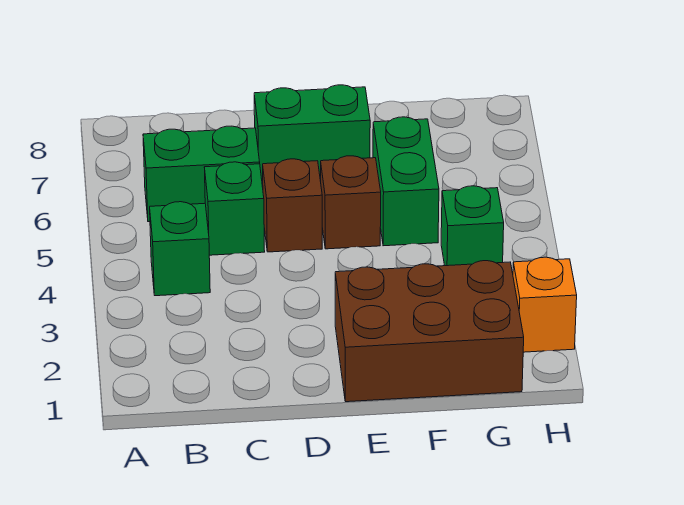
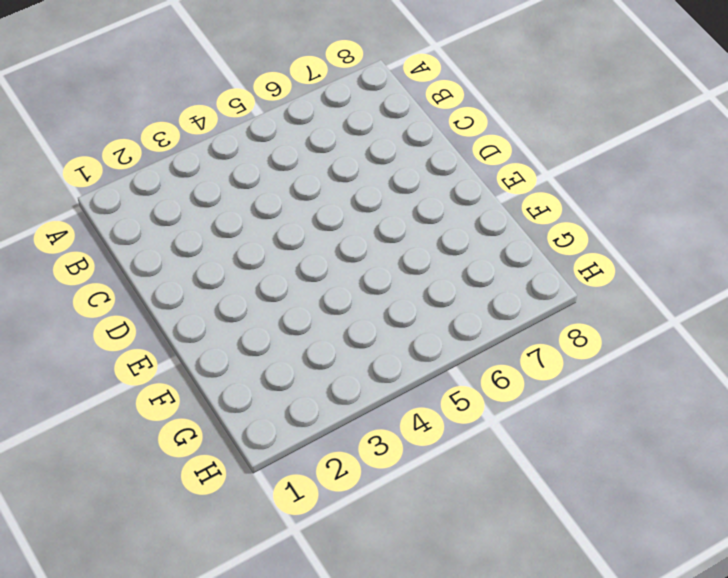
none -> green 1x1 brick [150,202,210,296]
none -> green 1x2 brick [143,126,260,222]

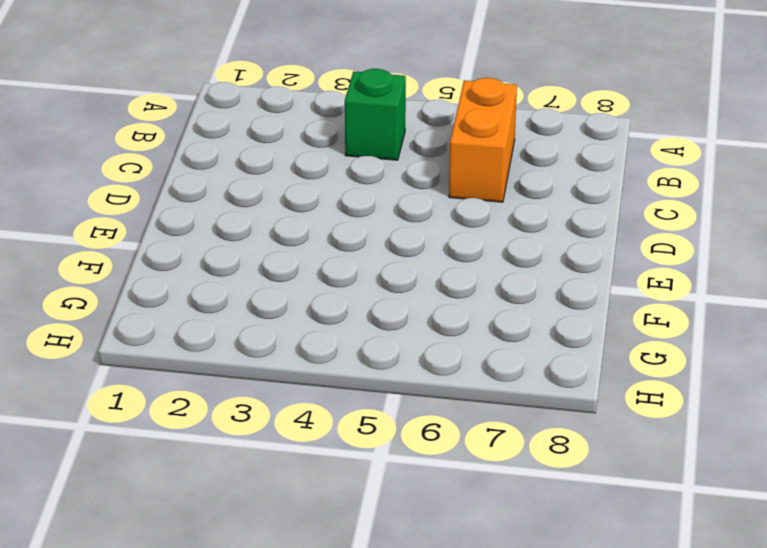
orange 1x2 brick [449,78,517,202] -> green 1x2 brick [143,126,260,222]
none -> green 1x1 brick [204,162,265,255]
none -> brown 1x1 brick [263,159,322,252]

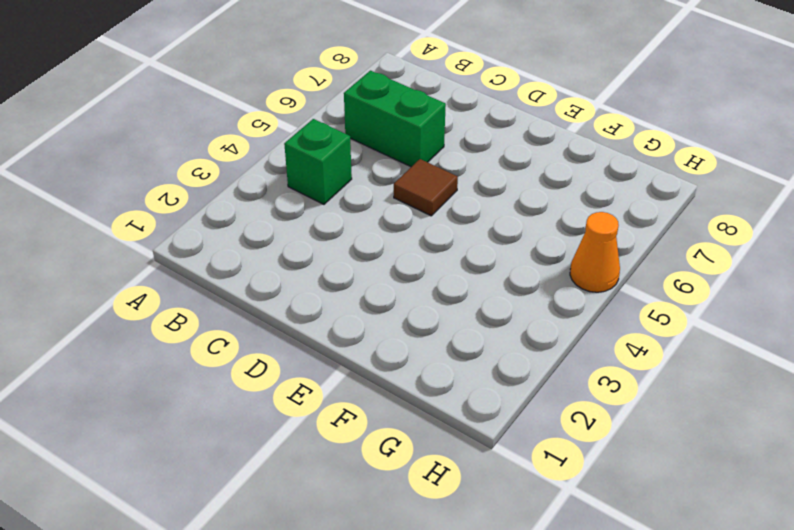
brown 1x1 tile [394,159,458,216] -> brown 1x1 brick [263,159,322,252]
orange 1x1 cone [570,212,620,292] -> none
none -> green 1x1 brick [204,162,265,255]
none -> green 1x2 brick [254,85,370,180]

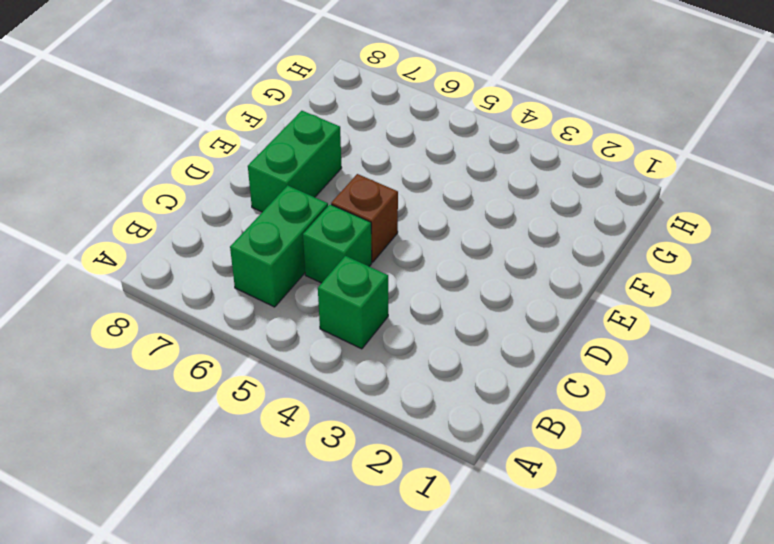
none -> brown 2x3 brick [335,261,524,402]
none -> brown 1x1 brick [321,156,381,249]

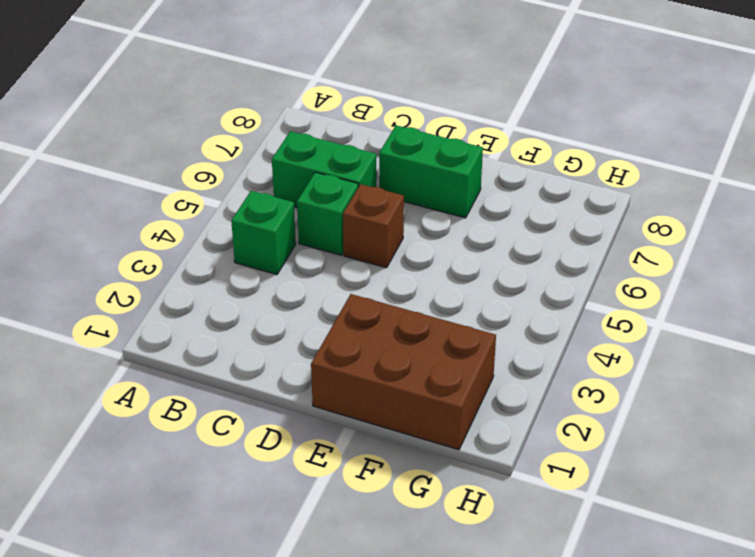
none -> brown 1x1 brick [321,156,381,249]
none -> green 1x2 brick [373,117,439,246]

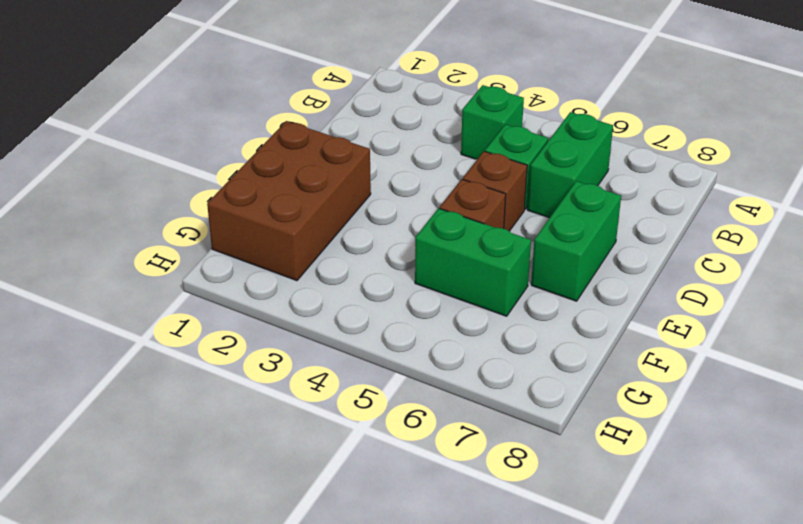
none -> green 1x1 brick [441,186,504,266]
none -> orange 1x1 brick [513,257,577,352]

